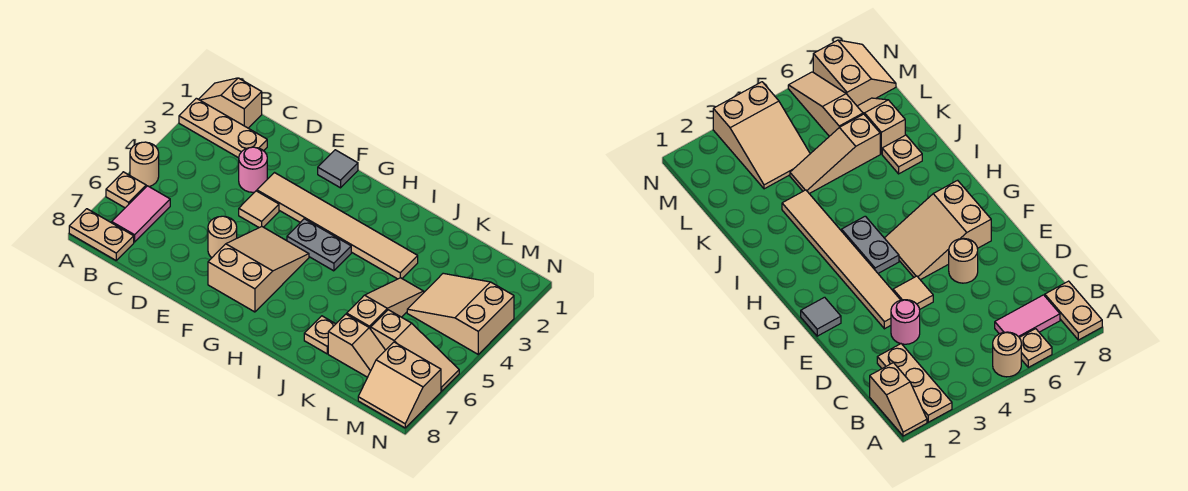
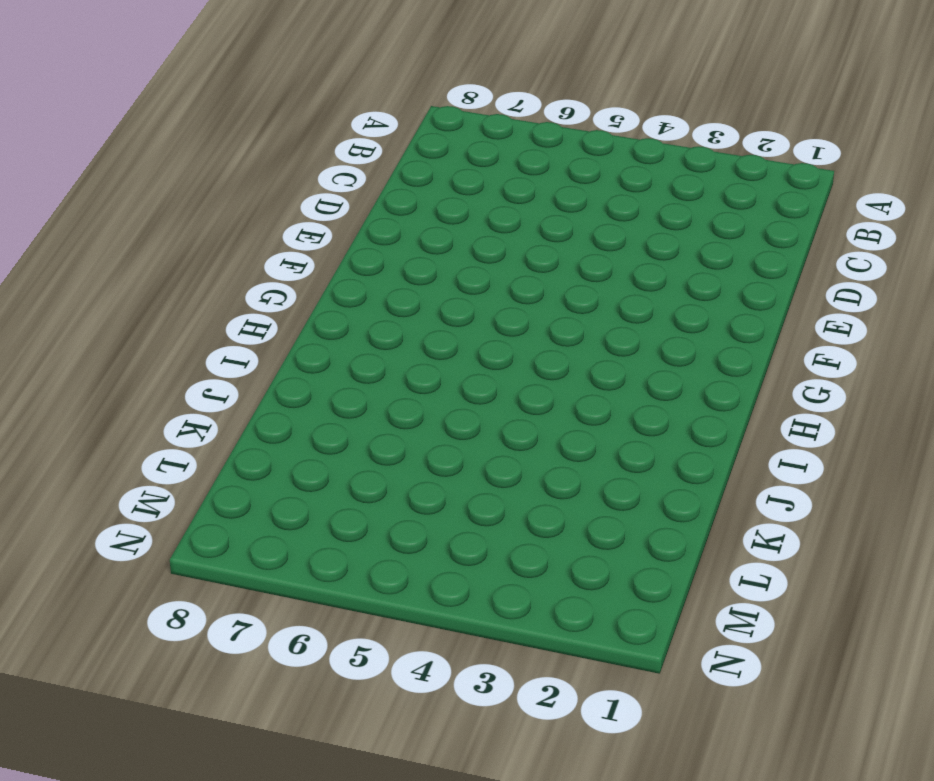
none -> tan 1x2 slope [199,78,262,128]
none -> tan 1x3 plate [179,98,267,158]
none -> tan 1x1 round brick [130,142,159,187]

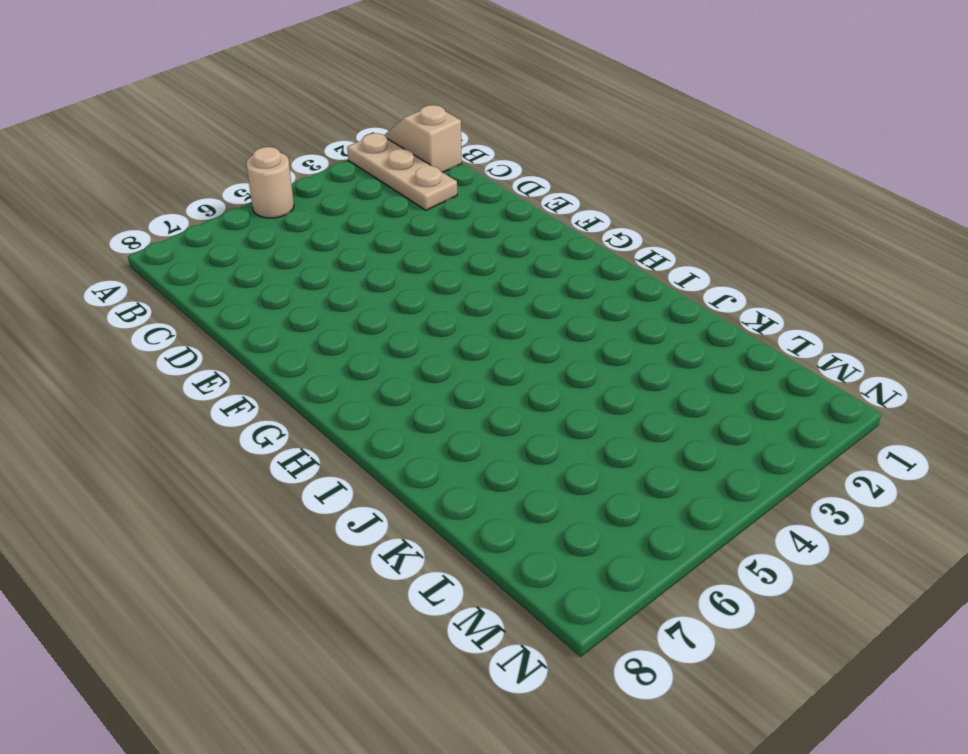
none -> tan 1x1 plate [106,172,146,208]
none -> tan 1x2 plate [69,209,134,260]
none -> pink 1x2 tile [112,186,170,242]

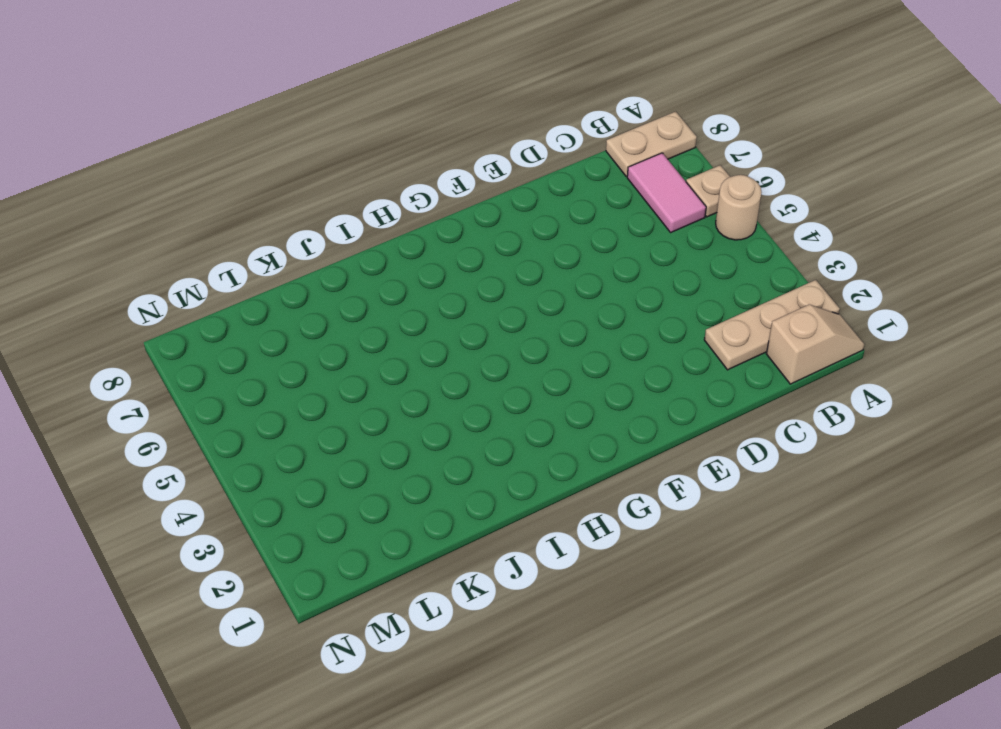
none -> pink 1x1 round brick [239,147,267,192]
none -> tan 1x6 tile [257,173,418,279]
none -> tan 1x1 tile [239,191,279,228]

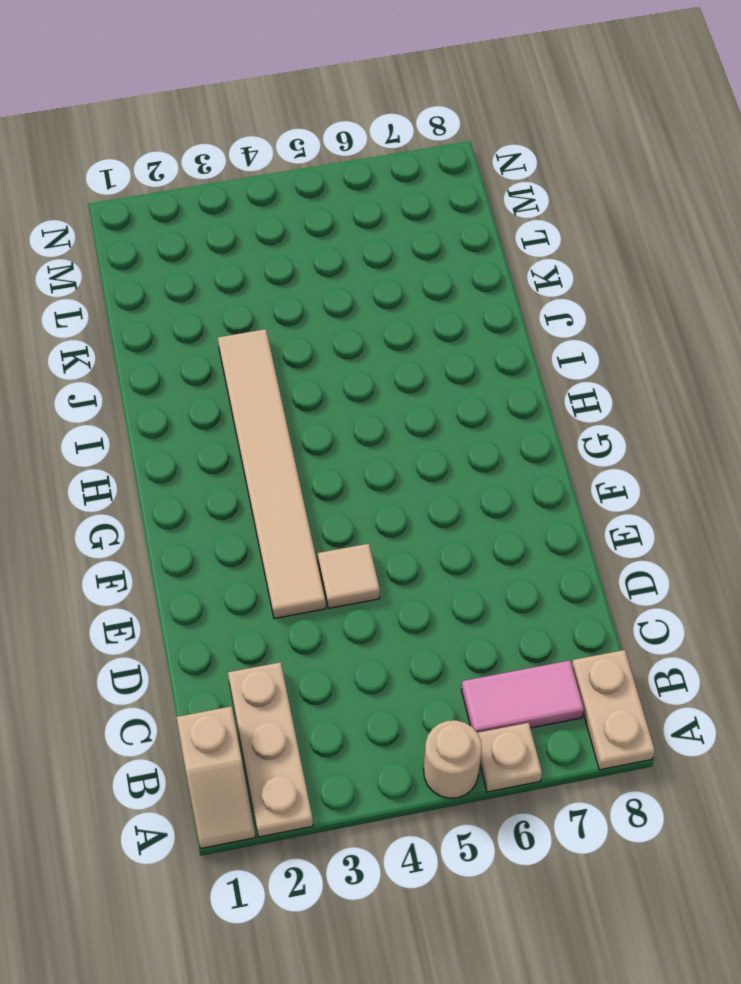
none -> pink 1x1 round brick [239,147,267,192]
none -> tan 1x1 round brick [208,216,237,258]
none -> grey 1x1 tile [318,150,358,188]

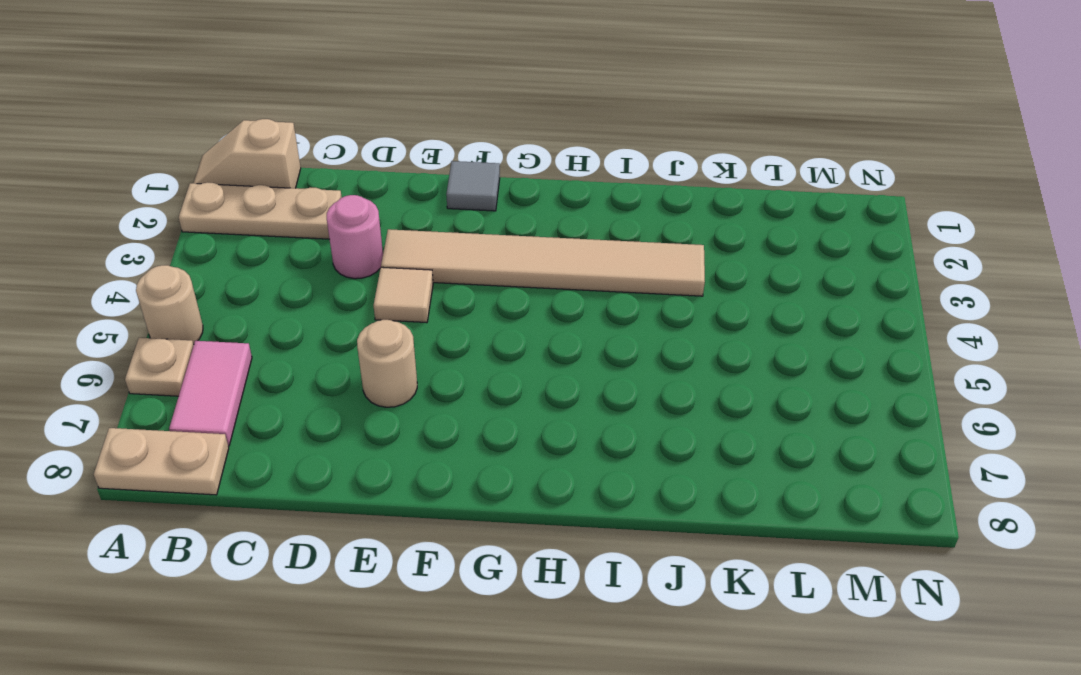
none -> tan 2x3 slope [208,227,309,312]
none -> grey 1x2 plate [287,219,351,271]
none -> tan 1x1 plate [304,316,335,354]

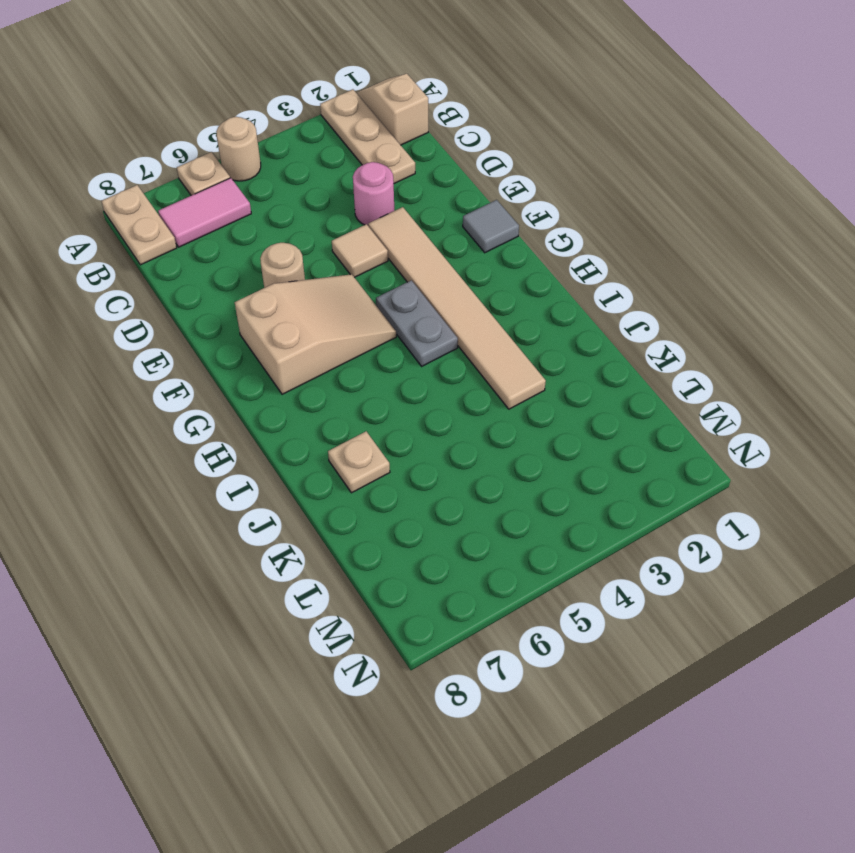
none -> tan 1x3 slope [347,278,424,329]
none -> tan 1x2 slope [328,314,385,377]
none -> tan 2x3 slope [407,273,514,354]

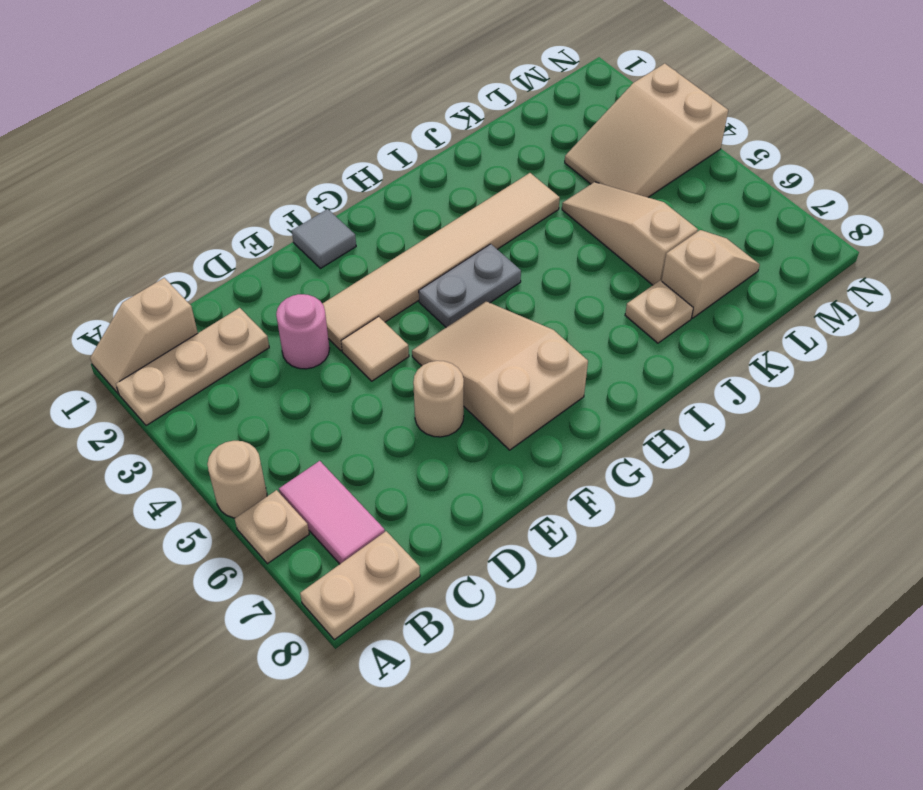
none -> tan 1x3 slope [371,310,459,391]
none -> tan 2x2 slope [358,342,441,428]

